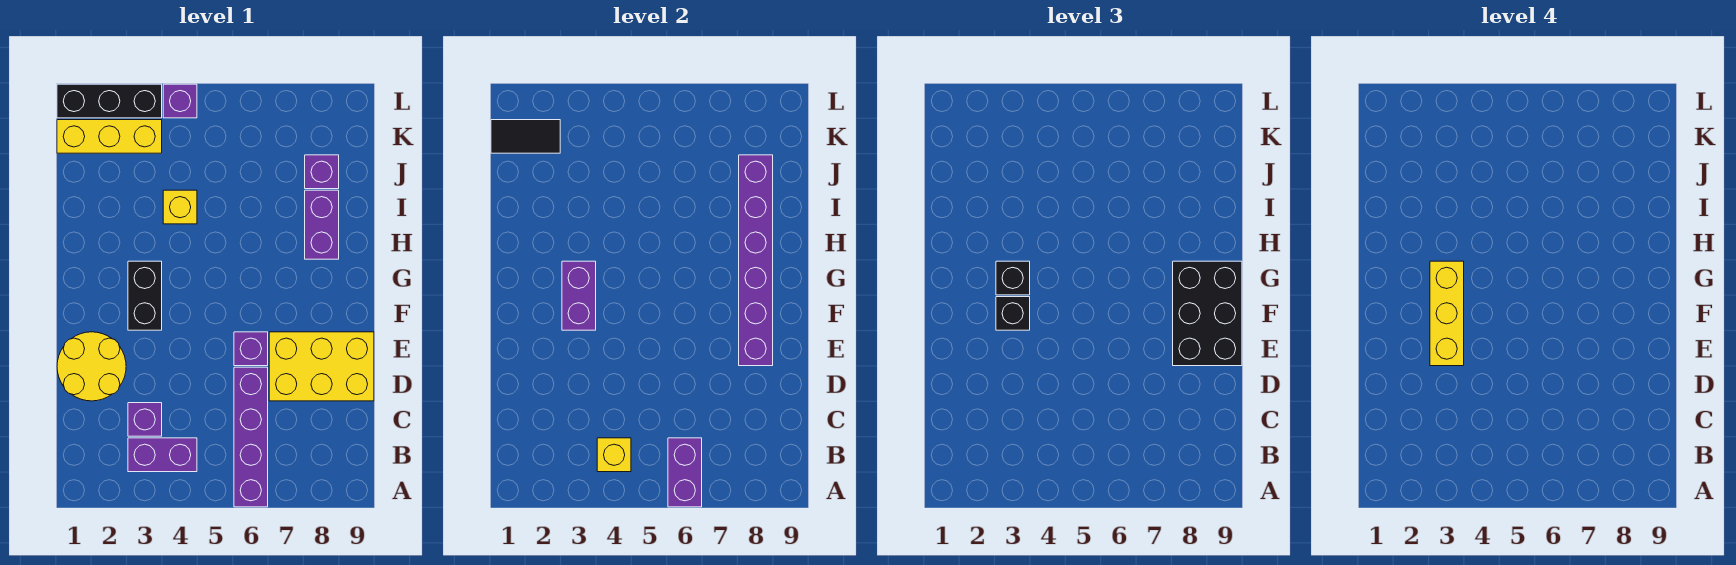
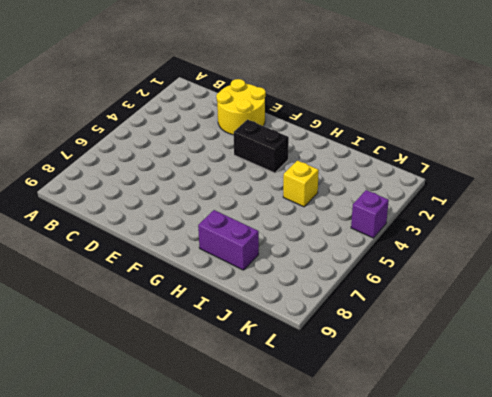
none -> purple 1x4 brick [234,367,268,507]
none -> purple 1x2 brick [128,438,197,472]
none -> purple 1x1 brick [128,403,162,436]

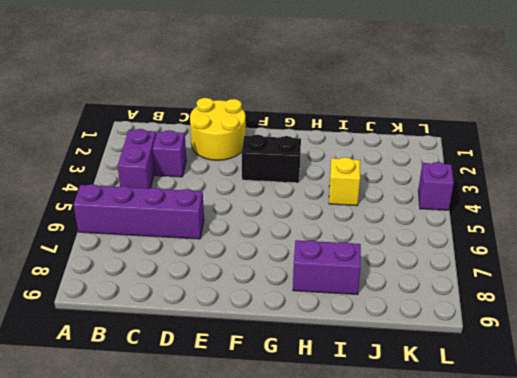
none -> yellow 2x3 brick [269,332,374,401]
none -> purple 1x1 brick [234,332,268,366]
none -> purple 1x1 brick [305,155,339,189]

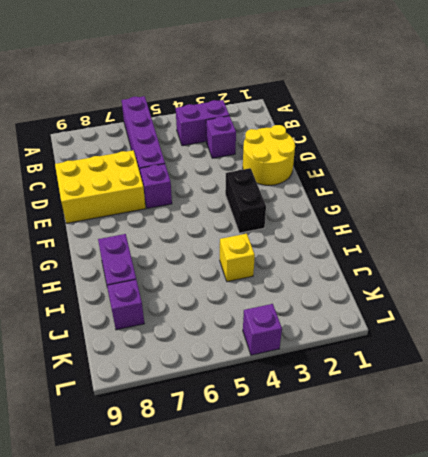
none -> yellow 1x3 brick [57,120,162,153]
none -> black 1x3 brick [57,84,162,118]
none -> purple 1x2 brick [668,438,702,507]

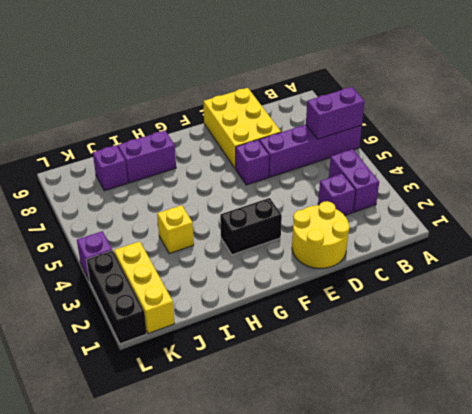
none -> yellow 1x1 brick [597,438,631,472]
none -> purple 1x6 brick [739,155,773,366]
none -> purple 1x2 brick [562,261,596,330]

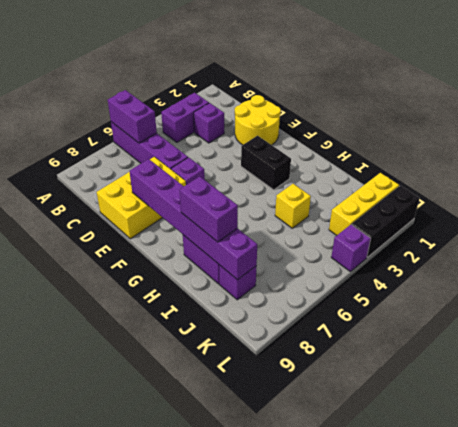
purple 1x2 brick [180,176,238,242] -> purple 1x2 brick moved to [562,261,596,330]
none -> yellow 1x1 brick [597,438,631,472]
none -> black 1x2 tile [491,120,560,153]
none -> black 2x3 brick [1173,261,1242,366]

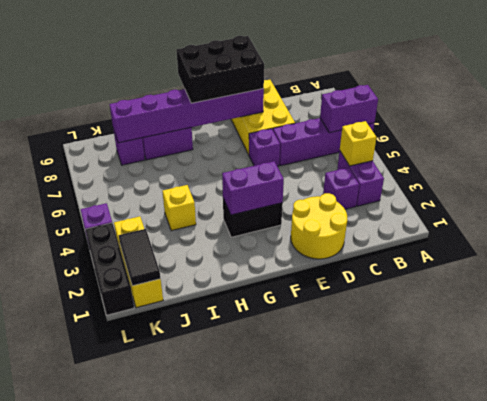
none -> black 1x1 brick [996,297,1030,330]
none -> black 1x1 brick [996,261,1030,295]
none -> yellow 1x3 brick [1430,261,1464,366]

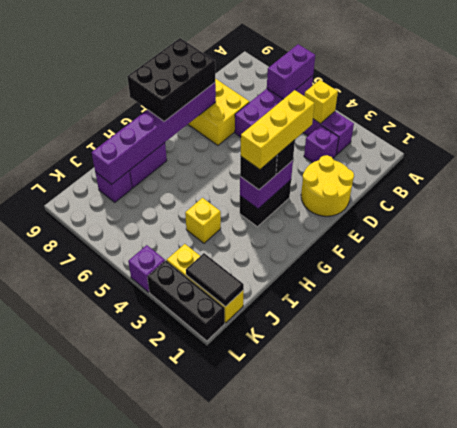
none -> purple 1x1 brick [234,332,268,366]

